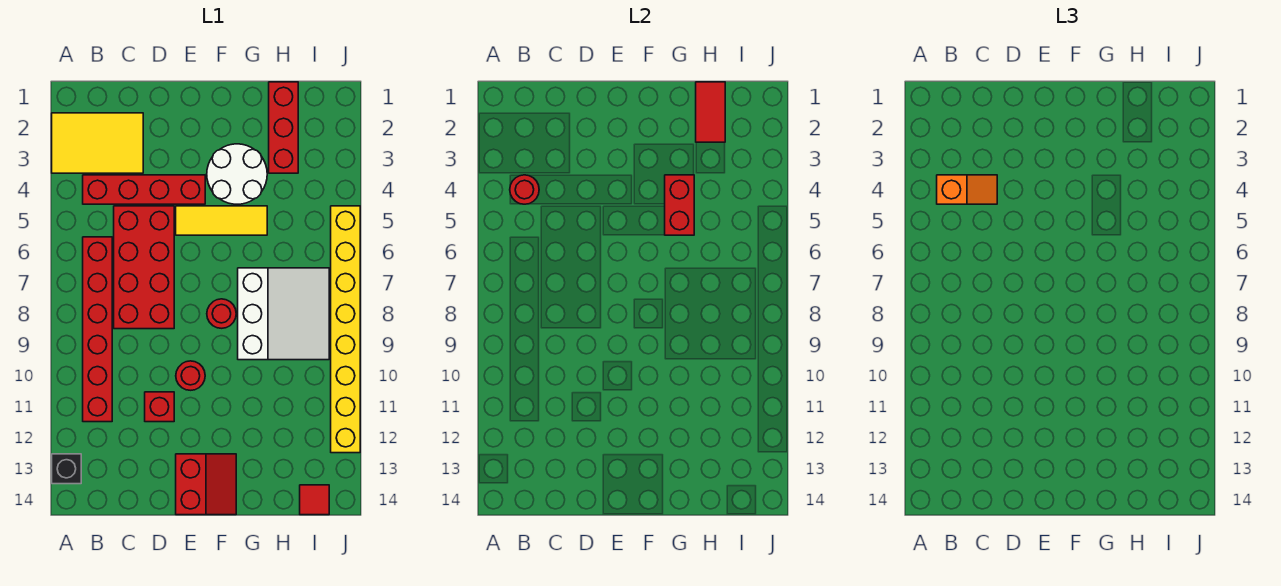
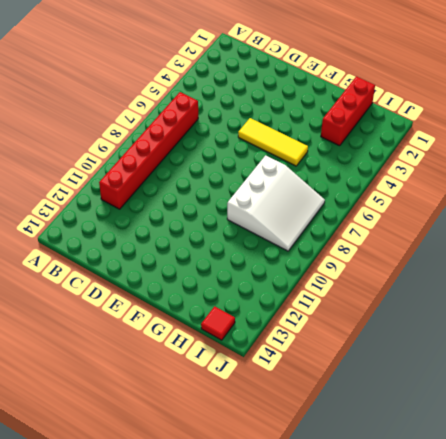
none -> yellow 2x3 tile [52,113,143,173]
none -> black 1x1 brick [52,454,81,484]
none -> red 1x4 brick [83,175,205,204]

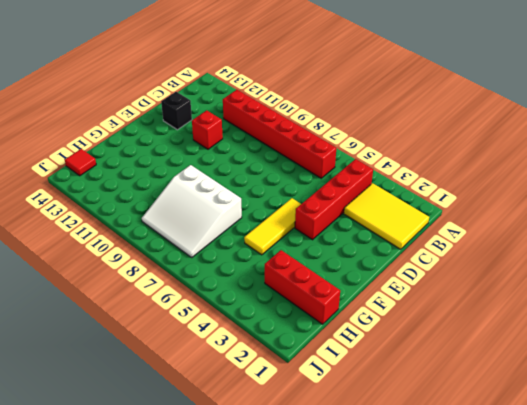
yellow 2x3 tile [344,183,429,249] -> yellow 2x3 tile turned to [52,113,143,173]
black 1x1 brick [161,92,192,130] -> black 1x1 brick moved to [52,454,81,484]
none -> red 2x4 brick [114,206,174,329]
none -> red 1x1 round brick [176,361,205,390]
none -> red 2x2 slope [176,454,236,515]

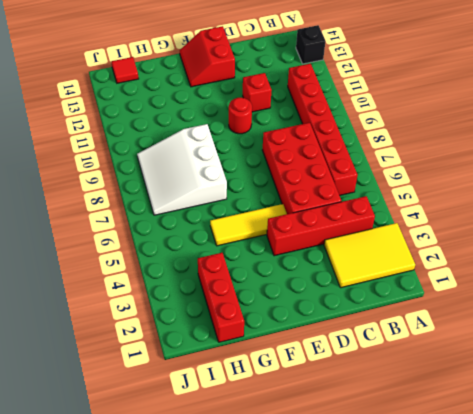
none -> white 2x2 round brick [207,144,267,204]
none -> red 1x1 round brick [207,299,236,328]
none -> yellow 1x8 brick [331,206,360,453]

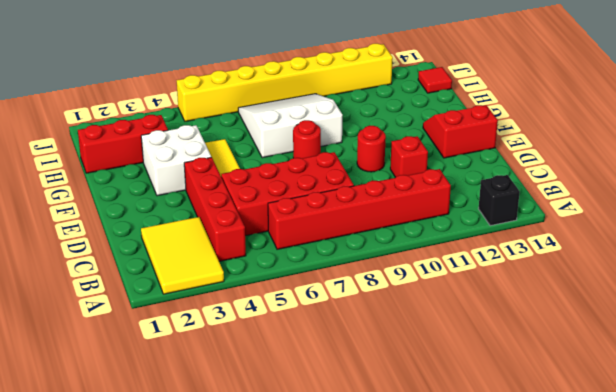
white 2x2 brick [141,125,211,196] -> white 2x2 round brick [207,144,267,204]
none -> red 1x1 round brick [510,175,539,204]
none -> red 1x2 brick [665,175,694,235]
none -> red 1x2 tile [696,82,725,142]

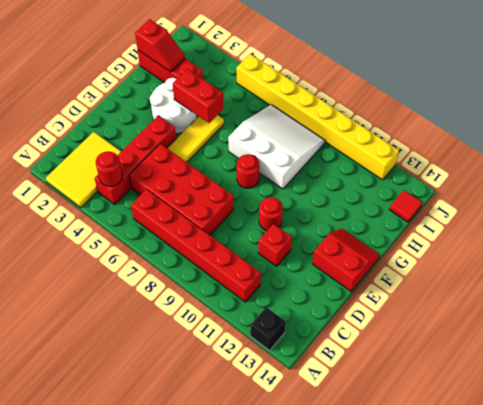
red 1x2 slope [135,19,185,72] -> red 1x2 tile [696,82,725,142]
none -> orange 1x2 slope [937,175,997,204]

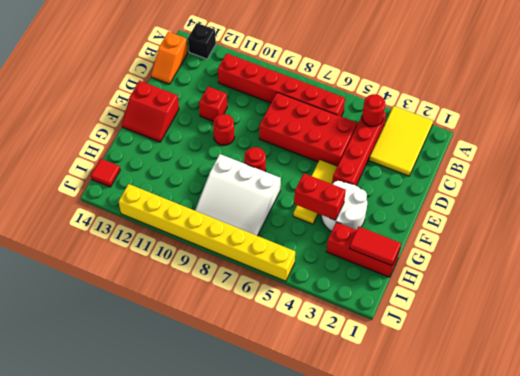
orange 1x2 slope [151,32,188,84] -> orange 1x2 slope moved to [937,175,997,204]

